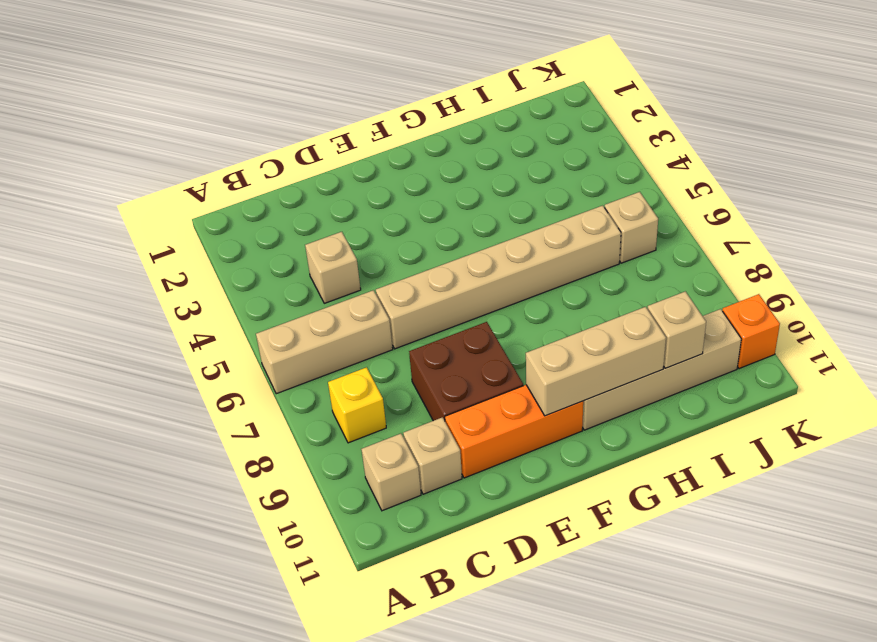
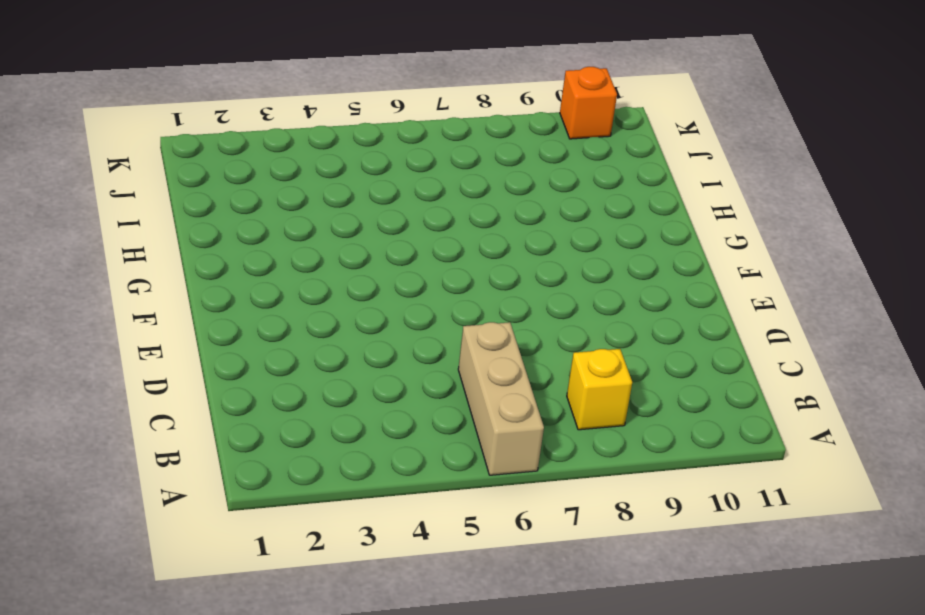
none -> tan 1x1 brick [361,434,421,511]
none -> tan 1x1 brick [305,232,361,303]
none -> tan 1x1 brick [403,417,462,494]

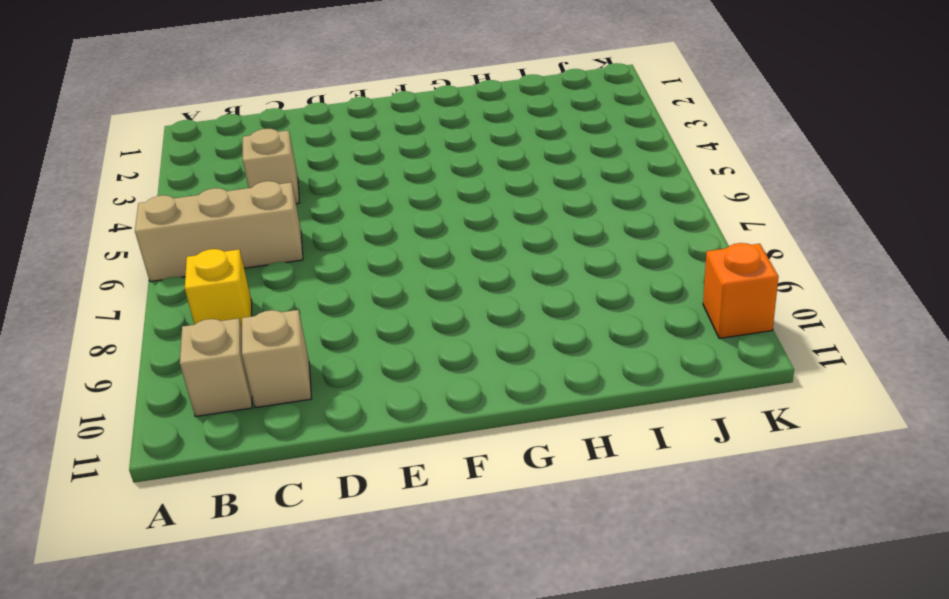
none -> tan 1x6 brick [376,206,621,349]
none -> brown 2x2 brick [409,322,523,421]
none -> orange 1x3 brick [445,385,583,478]

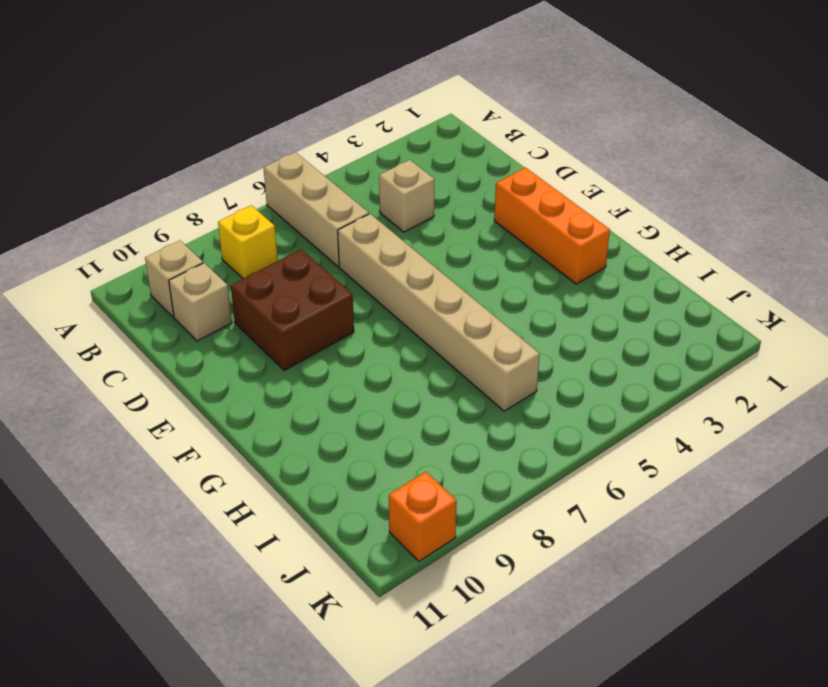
orange 1x3 brick [494,168,610,284] -> orange 1x3 brick moved to [445,385,583,478]
none -> tan 1x4 brick [582,309,741,430]
none -> tan 1x1 brick [605,192,658,263]
none -> tan 1x3 brick [526,307,666,416]

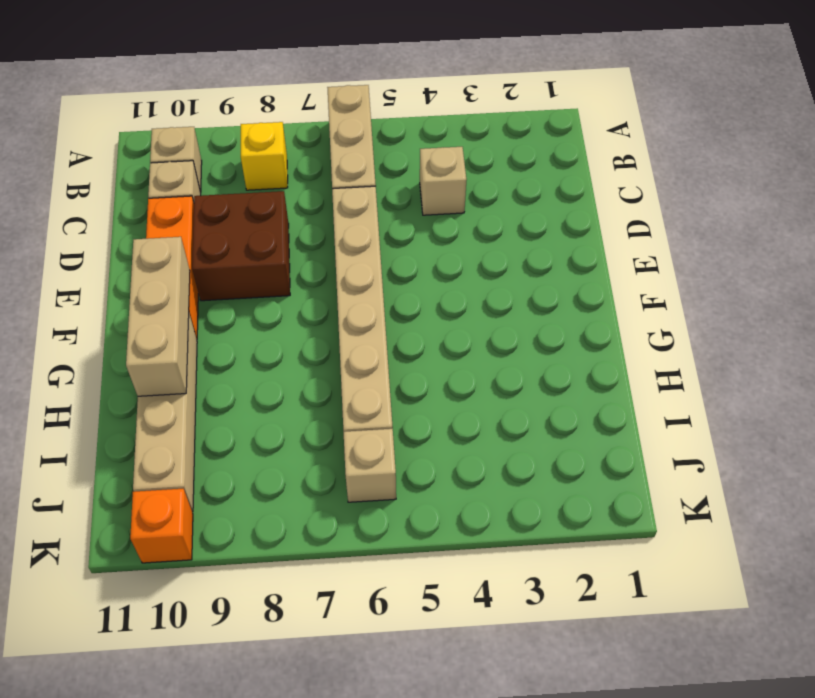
none -> tan 1x1 brick [647,291,706,368]

